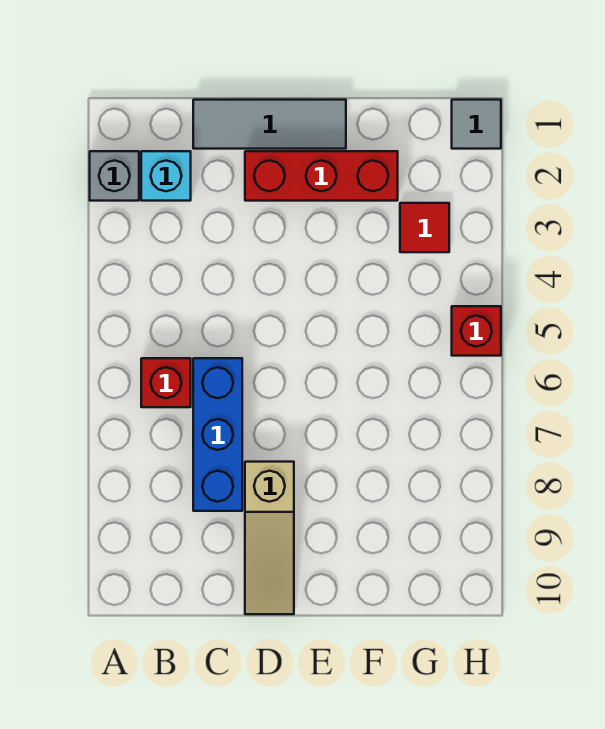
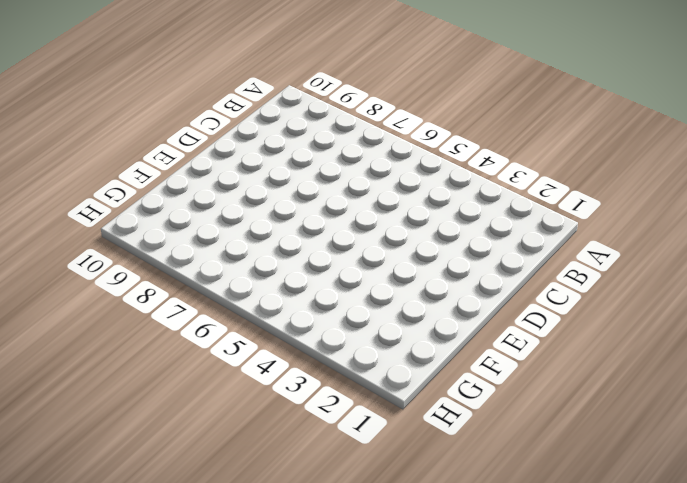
none -> grey 1x1 brick [90,151,139,201]
none -> cyan 1x1 brick [141,151,191,201]

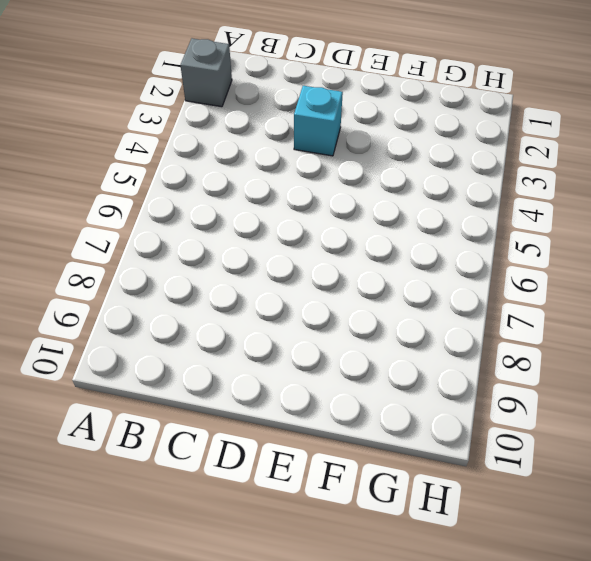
cyan 1x1 brick [294,86,343,156] -> cyan 1x1 brick moved to [141,151,191,201]
none -> red 1x1 brick [141,358,191,407]
none -> grey 1x3 tile [193,100,346,149]

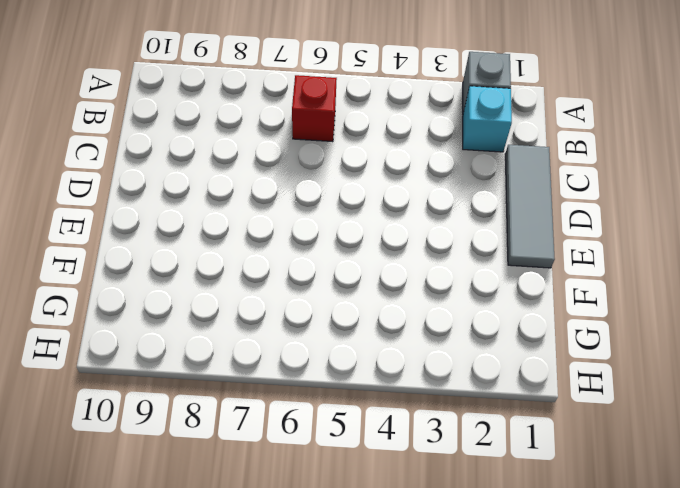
none -> blue 1x3 brick [193,358,242,511]
none -> red 1x3 brick [245,151,398,201]

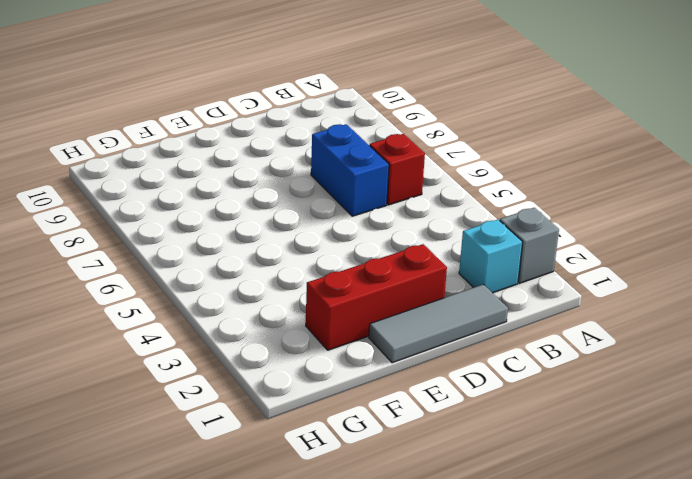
blue 1x2 brick [311,124,389,216] -> blue 1x3 brick [193,358,242,511]
none -> tan 1x3 slope [245,462,294,614]
none -> red 1x1 tile [400,203,449,252]

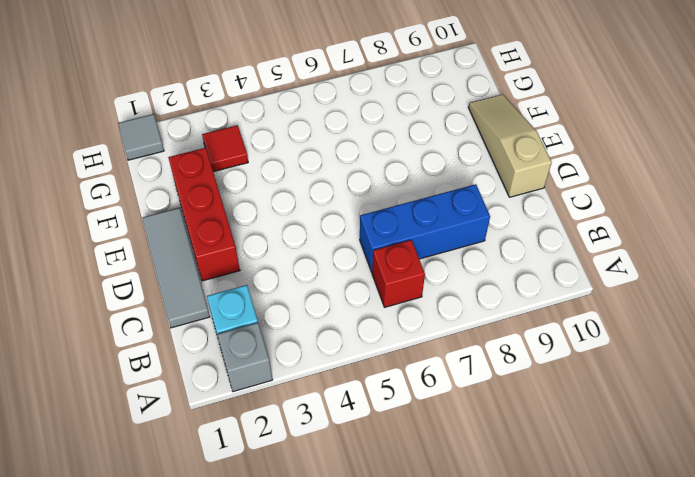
tan 1x3 slope [469,94,552,197] -> tan 1x3 slope turned to [245,462,294,614]
none -> red 1x1 brick [452,306,501,356]

